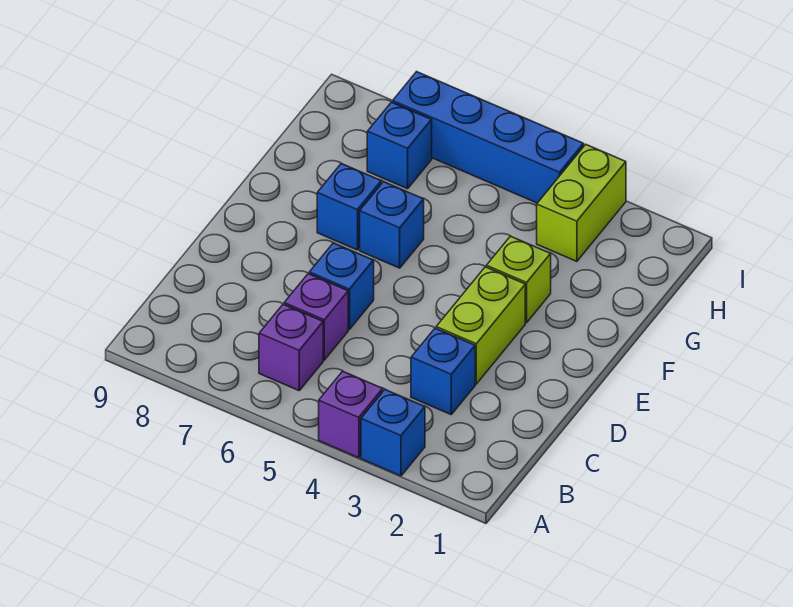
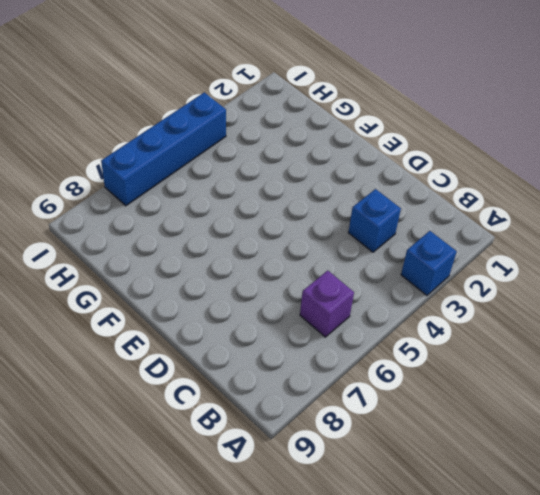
none -> purple 1x1 brick [319,371,383,458]
none -> purple 1x1 brick [284,274,348,360]
none -> lime 1x2 brick [436,267,525,384]

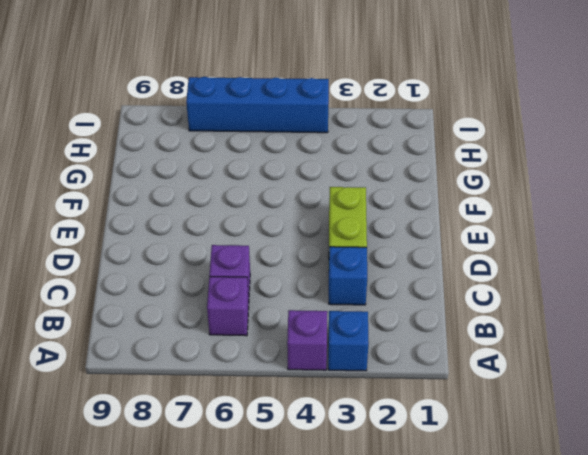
none -> blue 1x1 brick [309,243,374,329]
none -> lime 1x1 brick [486,236,551,323]
none -> blue 1x1 brick [360,182,424,268]

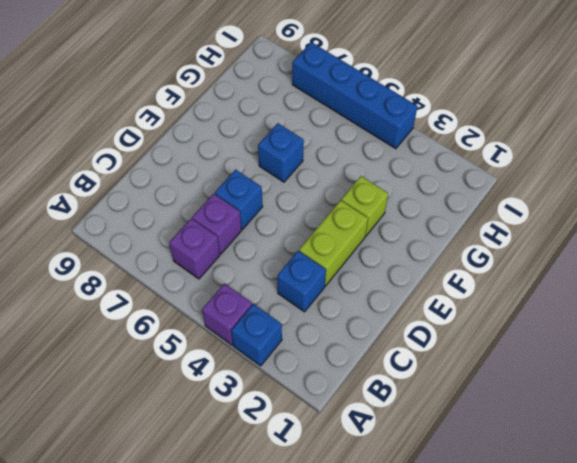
none -> blue 1x1 brick [317,163,381,250]
none -> lime 1x2 brick [537,145,626,261]
none -> blue 1x1 brick [367,102,432,189]

